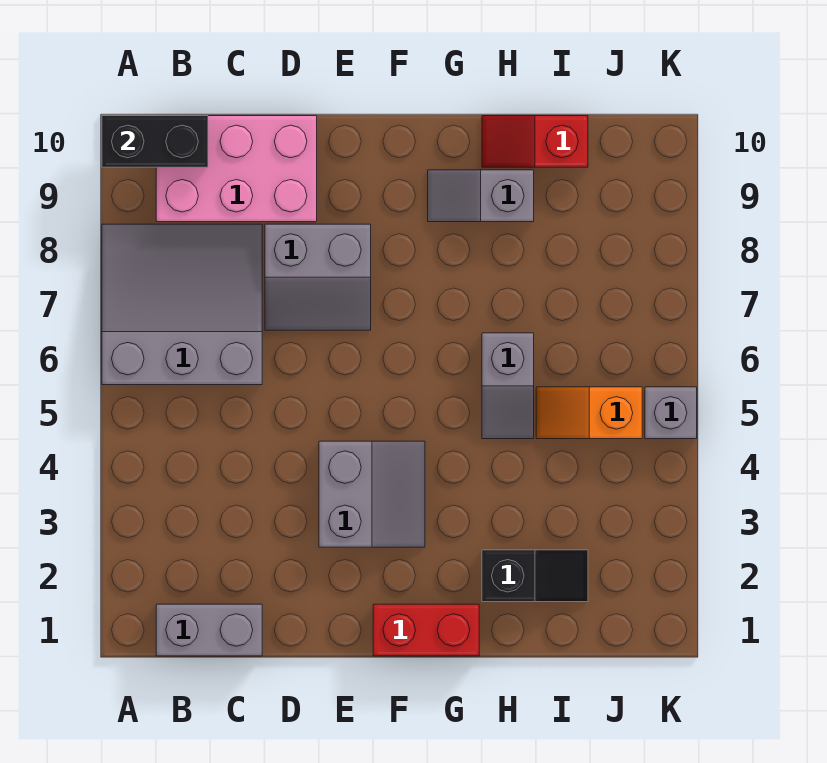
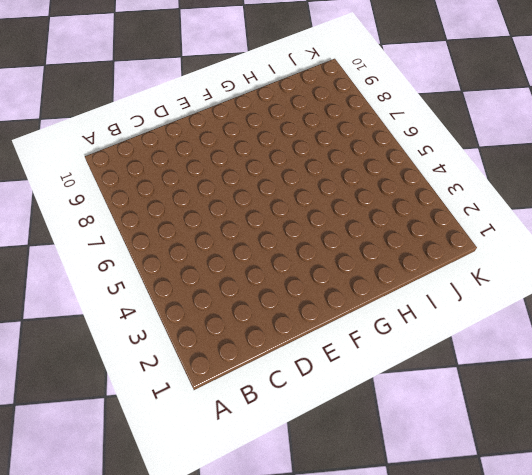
none -> grey 3x3 slope [102,224,262,385]
none -> grey 1x2 brick [156,604,262,656]
none -> pink 2x3 brick [156,116,317,222]

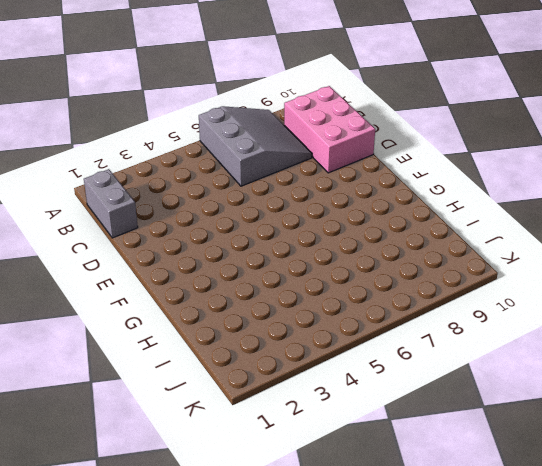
none -> grey 2x2 slope [265,224,371,330]
none -> grey 2x2 slope [319,441,425,547]
none -> red 1x2 brick [373,604,479,656]

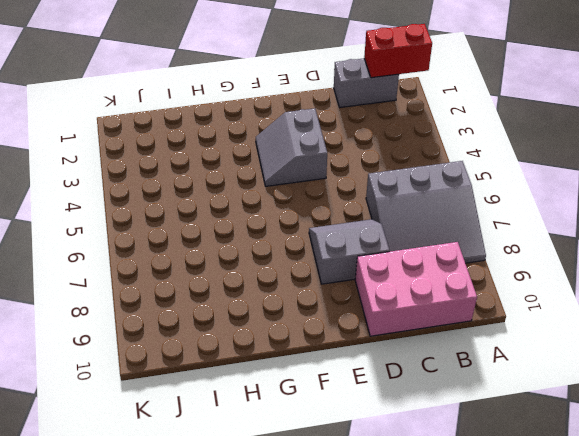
red 1x2 brick [364,24,432,78] -> red 1x2 brick moved to [373,604,479,656]
none -> grey 1x2 slope [428,170,534,222]
none -> black 1x2 slope [482,550,588,602]
none -> grey 1x2 slope [482,333,534,439]

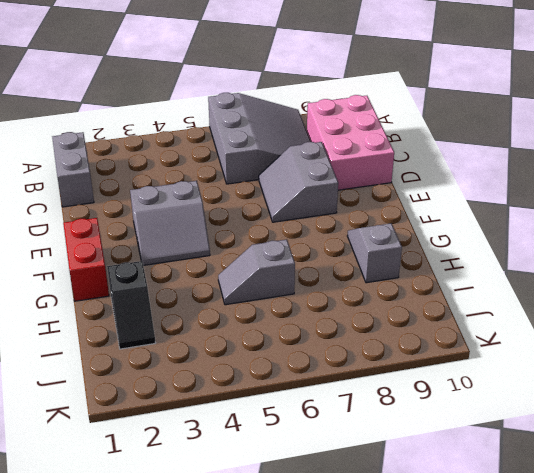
none -> red 1x2 slope [482,116,588,167]
none -> orange 1x2 slope [536,387,642,439]
none -> grey 1x1 brick [645,387,697,439]

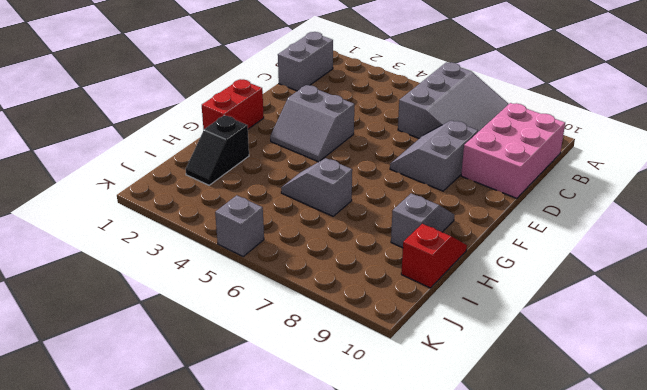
none -> orange 1x2 slope [536,387,642,439]
none -> black 1x2 brick [102,116,208,167]

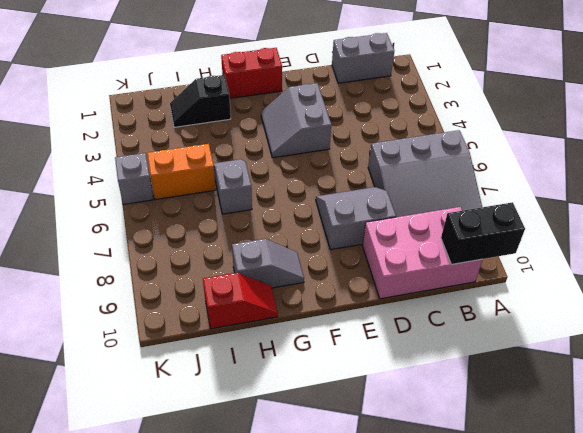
orange 1x2 brick [147,144,216,200] -> orange 1x2 slope [536,387,642,439]

